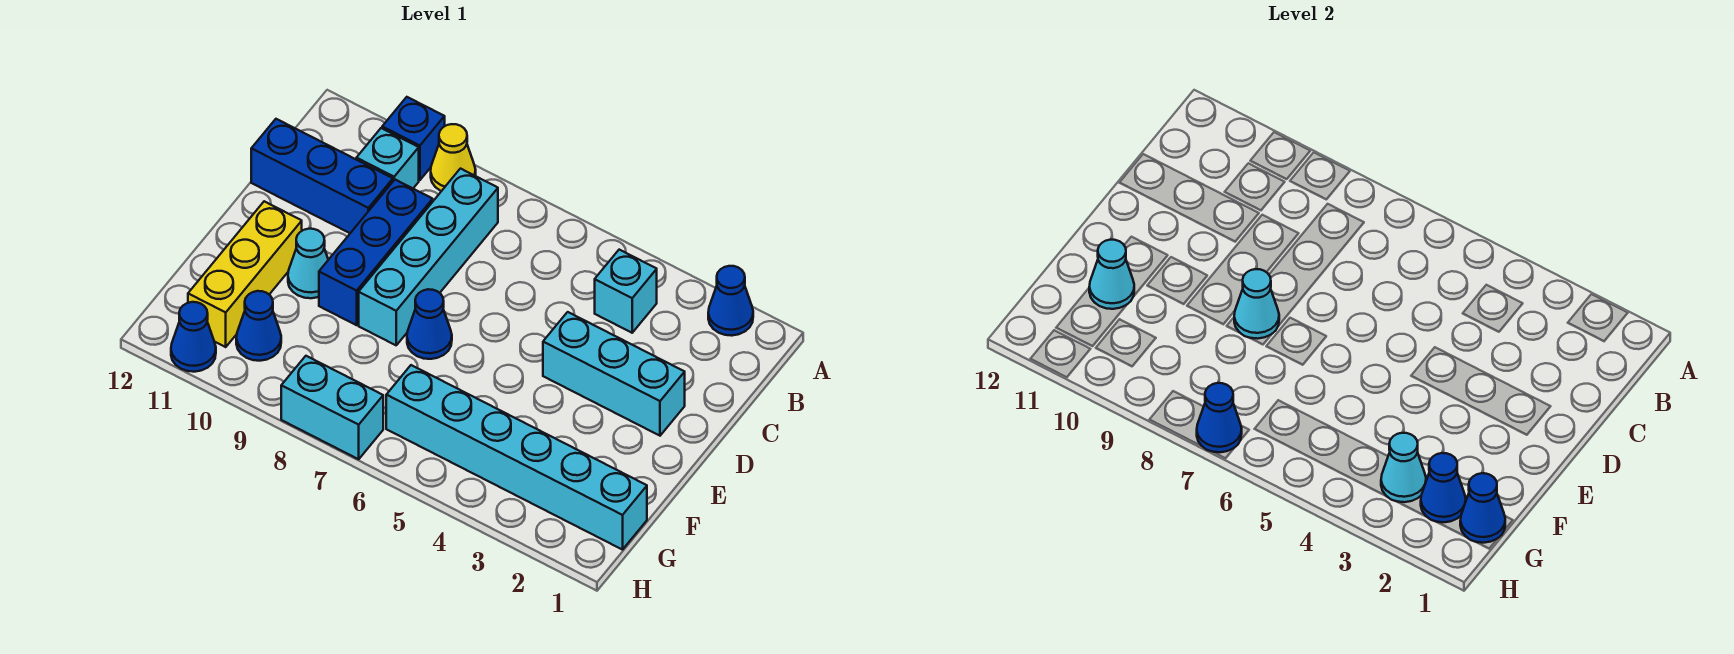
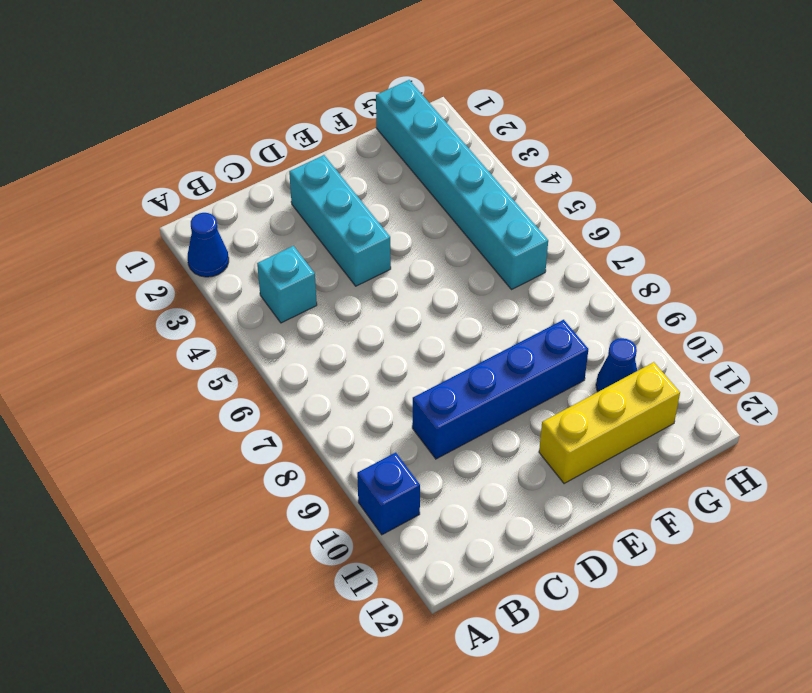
blue 1x4 brick [412,320,588,459] -> blue 1x3 brick [319,180,433,325]
none -> yellow 1x1 cone [431,124,476,191]
none -> cyan 1x4 brick [359,169,498,345]
none -> cyan 1x1 brick [356,128,419,188]

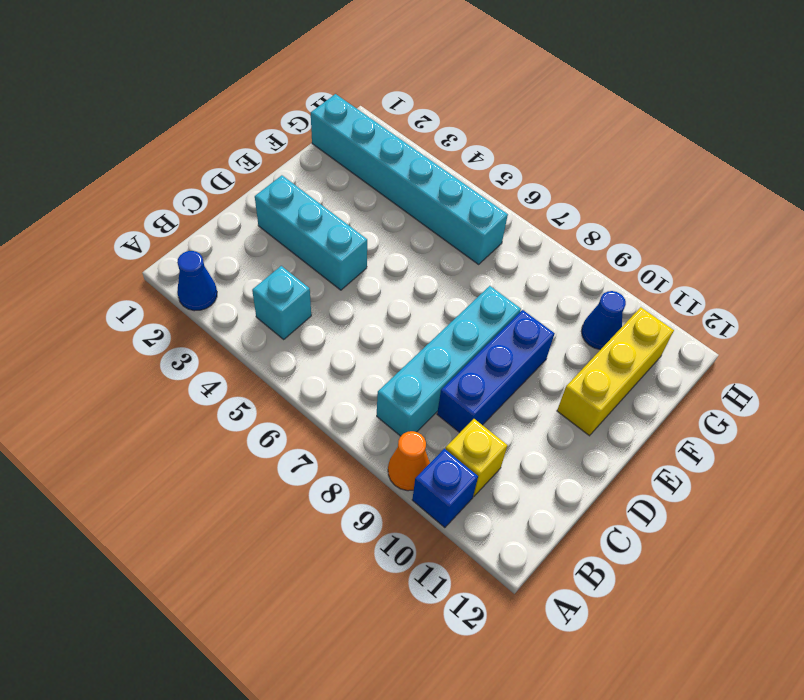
orange 1x1 cone [388,431,430,491] -> yellow 1x1 cone [431,124,476,191]
yellow 1x1 brick [446,419,507,496] -> cyan 1x1 brick [356,128,419,188]
none -> blue 1x3 brick [251,119,393,233]
none -> blue 1x1 cone [407,289,452,359]
none -> cyan 1x1 cone [288,229,328,298]

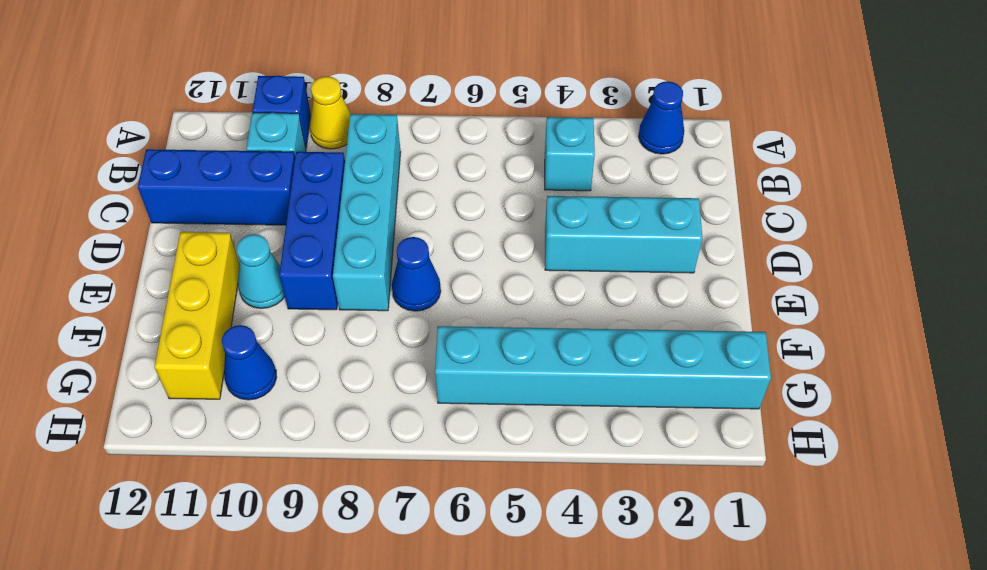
none -> cyan 1x2 brick [281,356,383,459]
none -> blue 1x1 cone [171,302,216,372]
none -> cyan 1x1 cone [1234,269,1279,339]

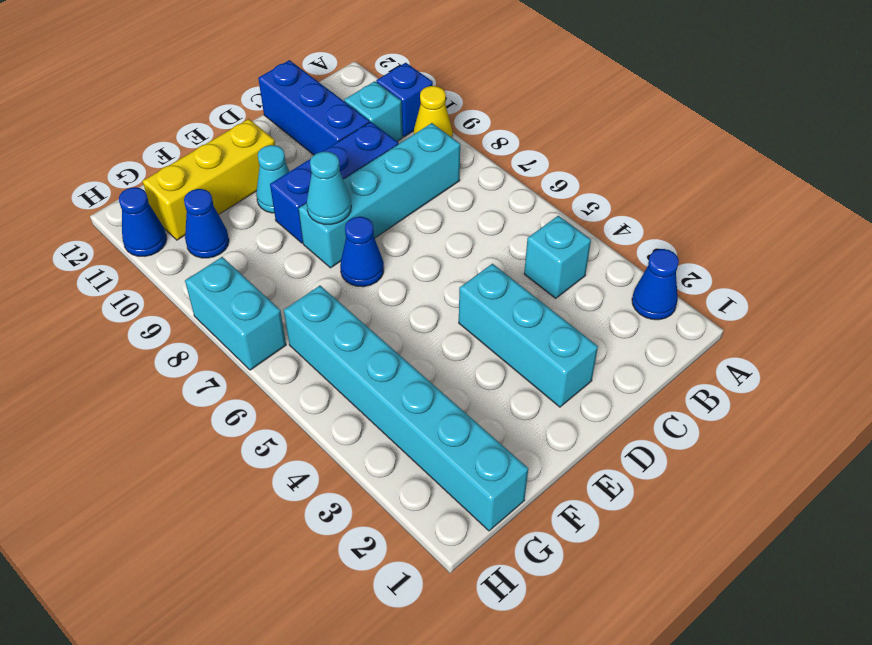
none -> cyan 1x1 cone [1089,240,1134,309]
none -> blue 1x1 cone [1460,473,1505,543]
none -> blue 1x1 cone [1421,453,1466,522]

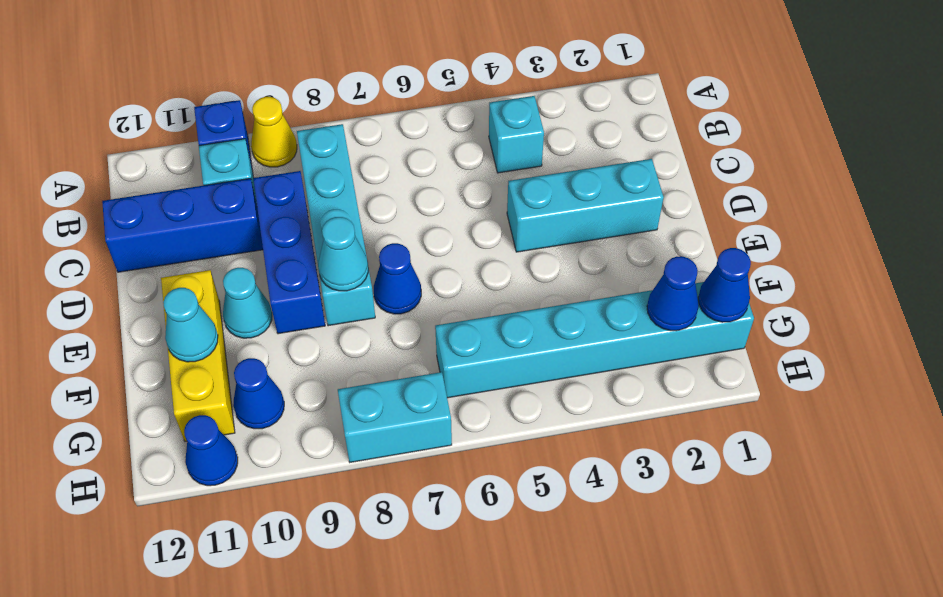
none -> blue 1x1 cone [708,266,753,336]
none -> cyan 1x1 cone [1381,433,1426,502]
none -> blue 1x1 cone [1197,383,1242,452]

